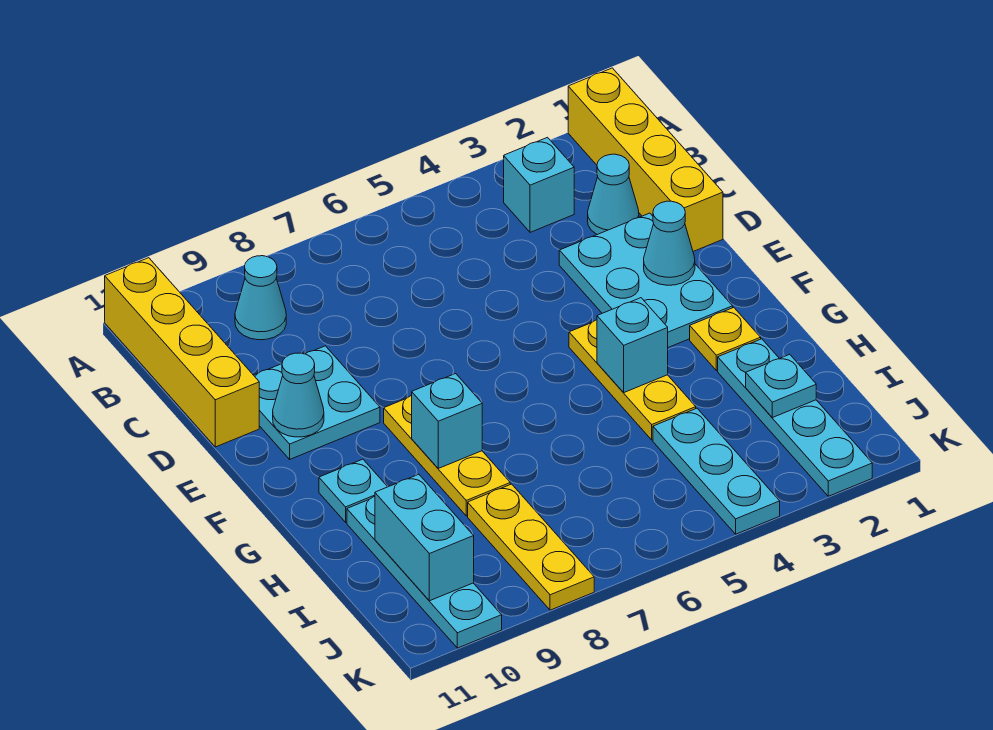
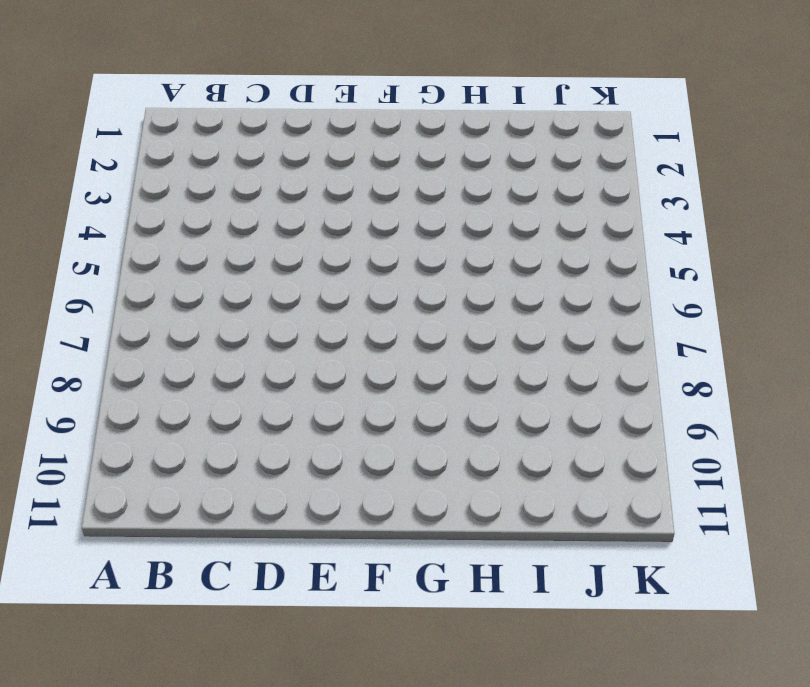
none -> yellow 1x4 brick [568,68,723,251]
none -> yellow 1x4 brick [105,258,259,447]
none -> cyan 1x1 brick [504,137,574,232]

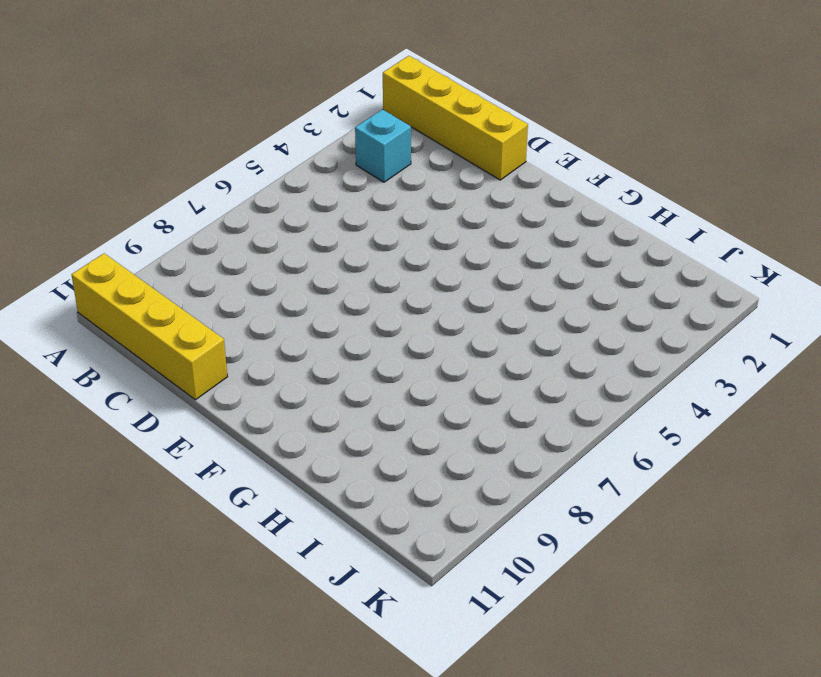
none -> cyan 1x1 cone [235,256,286,340]
none -> cyan 1x1 cone [588,154,639,235]
none -> cyan 2x3 plate [559,213,733,347]

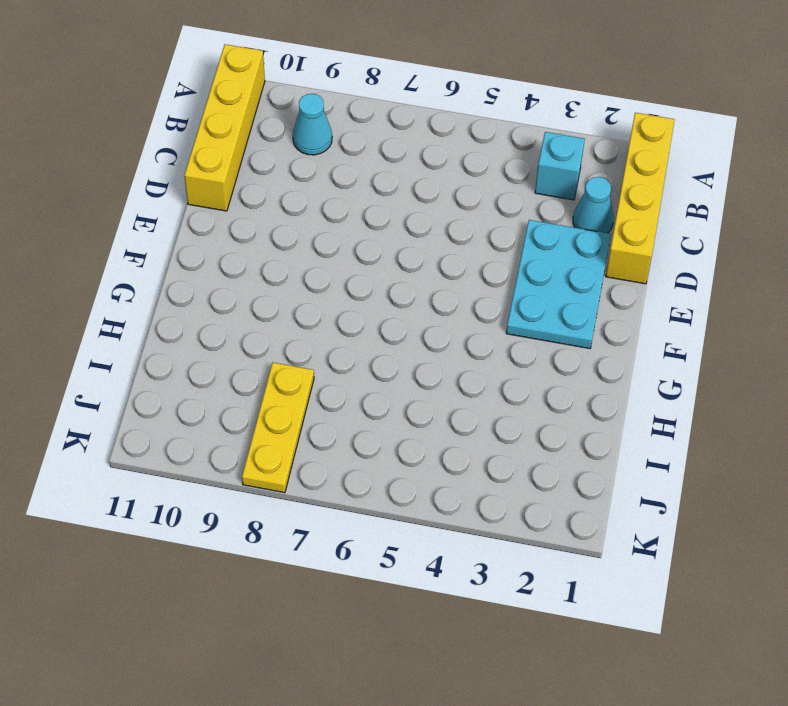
none -> cyan 2x2 plate [254,346,380,459]
none -> yellow 1x3 plate [569,320,696,440]
none -> yellow 1x3 plate [384,396,510,516]

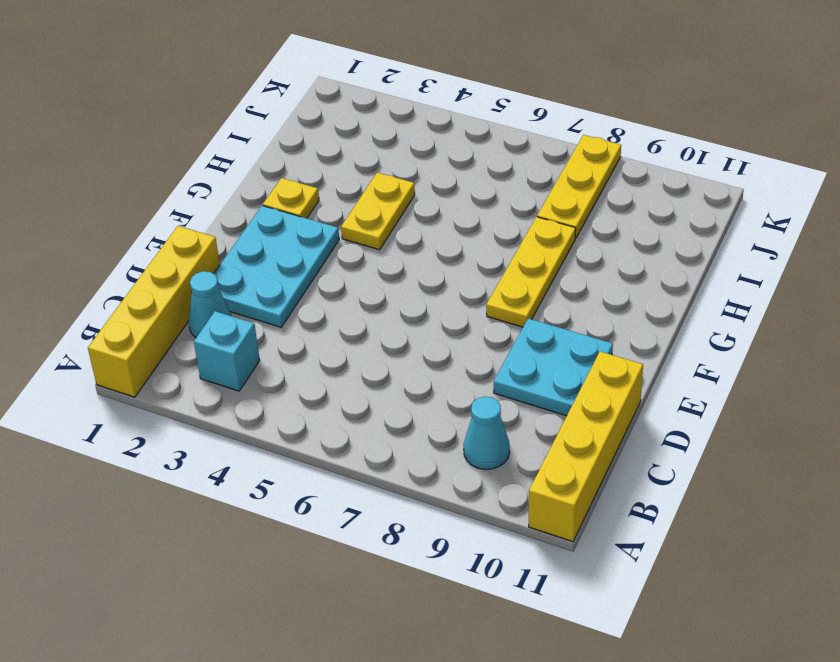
yellow 1x2 plate [341,172,415,250] -> yellow 1x3 plate [569,320,696,440]
none -> cyan 1x1 plate [319,459,387,522]
none -> cyan 1x4 plate [718,339,872,496]
none -> cyan 1x4 plate [347,497,502,648]

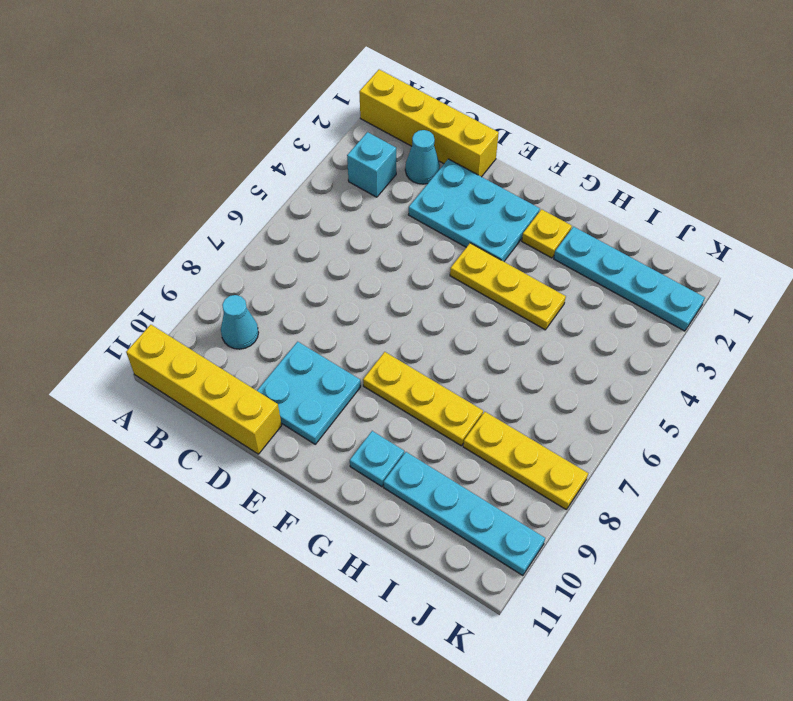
none -> cyan 1x3 plate [653,408,780,534]
none -> cyan 1x1 cone [644,201,695,285]
none -> cyan 1x1 cone [273,353,324,437]

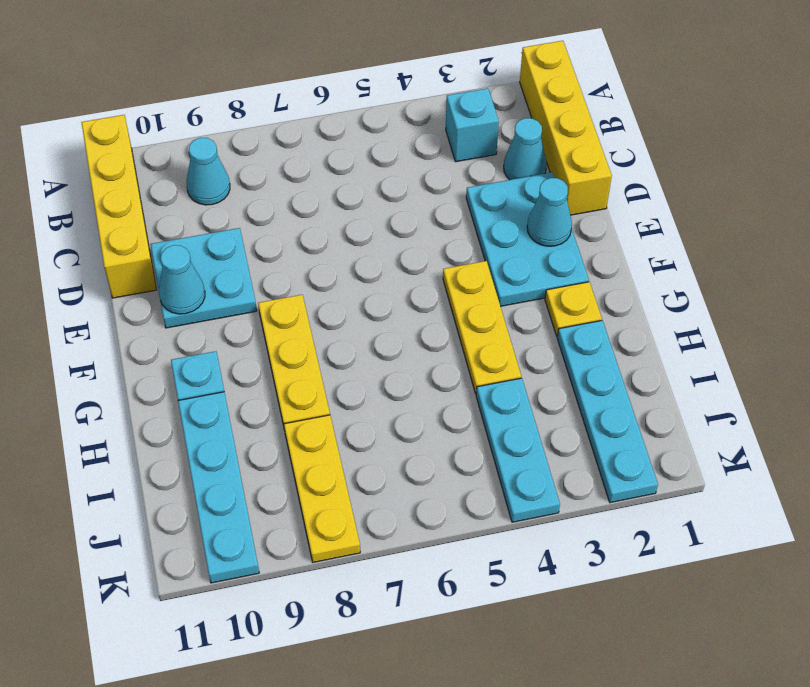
none -> cyan 1x1 brick [597,298,668,393]
none -> cyan 1x1 brick [412,374,482,468]
none -> cyan 1x1 plate [746,354,816,418]

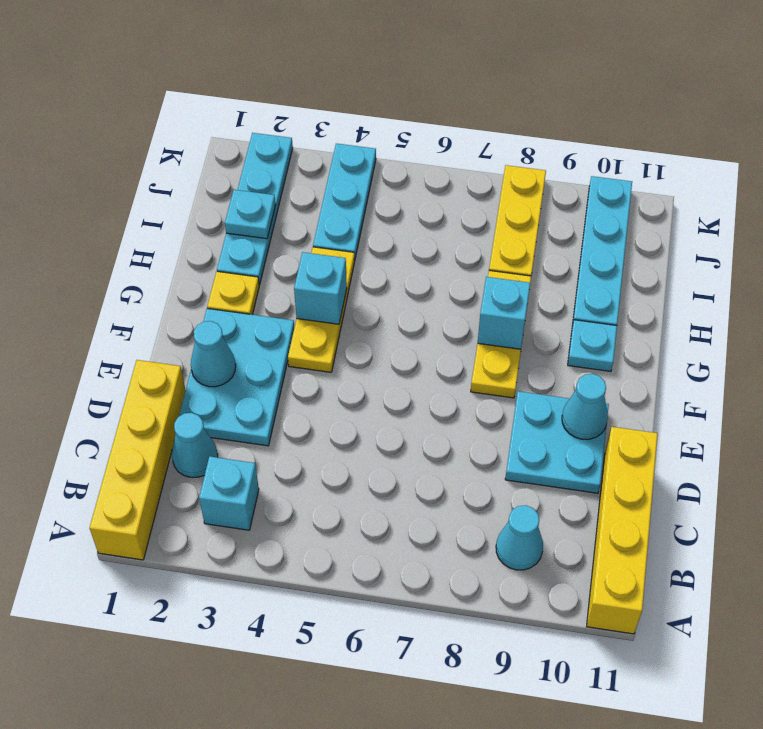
none -> cyan 1x2 brick [375,474,474,601]

